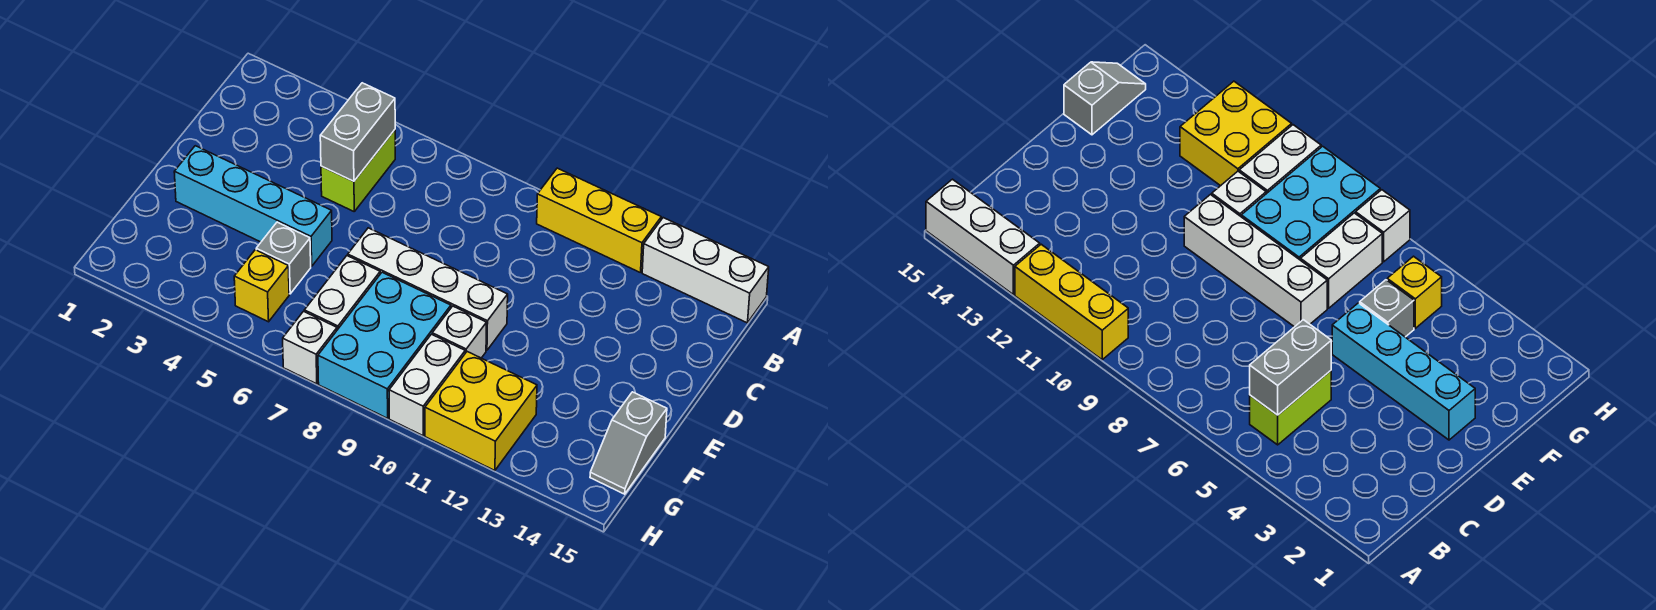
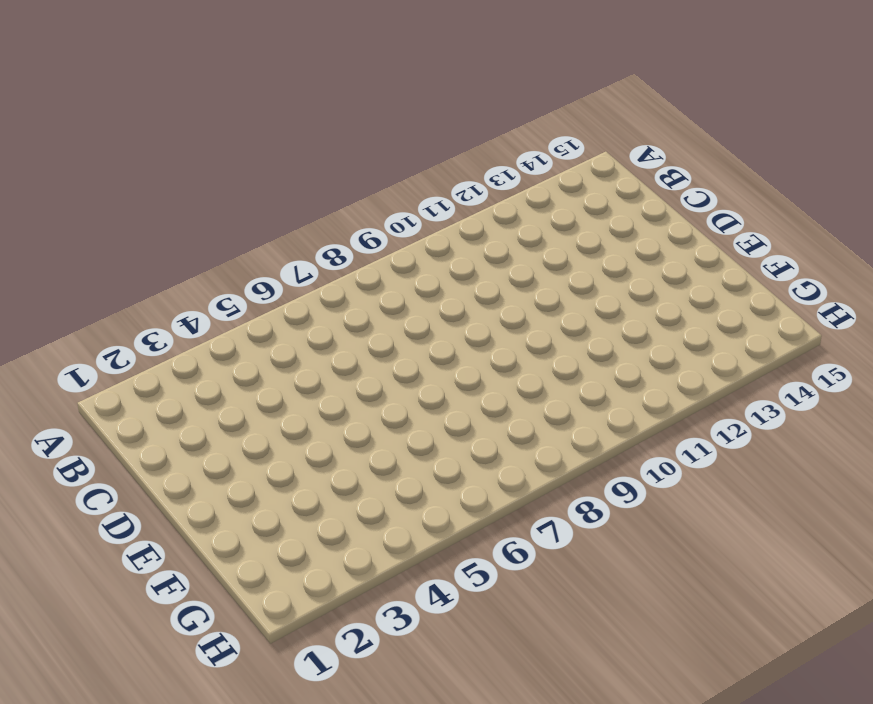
none -> yellow 1x3 brick [537,168,661,273]
none -> white 1x3 brick [642,218,769,323]
none -> lime 1x2 brick [321,130,395,211]

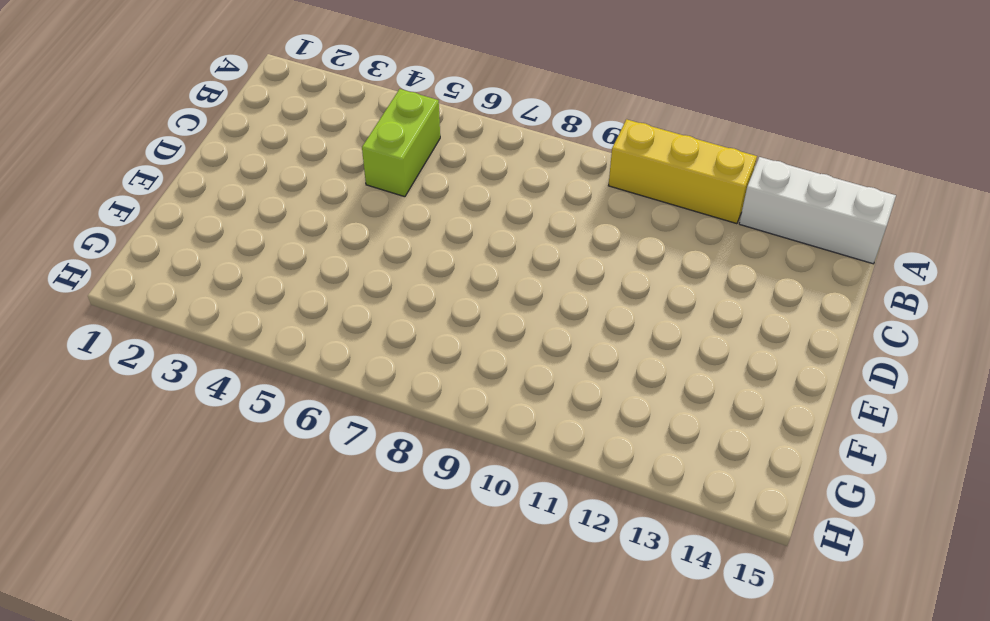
none -> cyan 1x4 brick [174,146,332,266]
none -> white 1x4 brick [348,228,508,350]
none -> grey 1x1 brick [256,222,311,294]

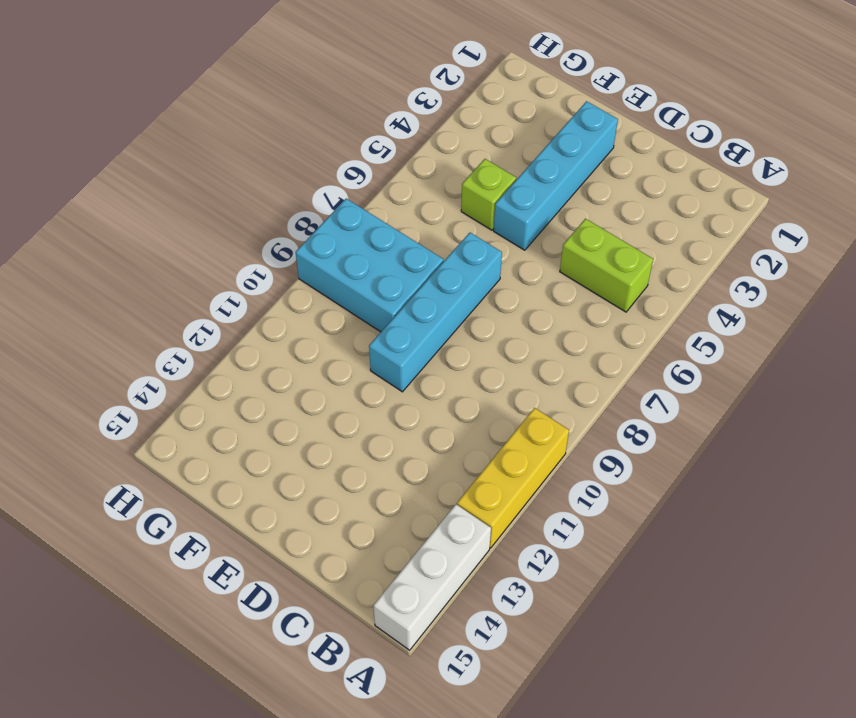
cyan 1x4 brick [369,233,502,392] -> white 1x4 brick [348,228,508,350]
lime 1x1 brick [461,159,516,230] -> grey 1x1 brick [256,222,311,294]
none -> white 1x2 brick [304,256,380,330]
none -> white 1x1 brick [432,306,487,358]
none -> grey 1x2 slope [590,392,667,494]

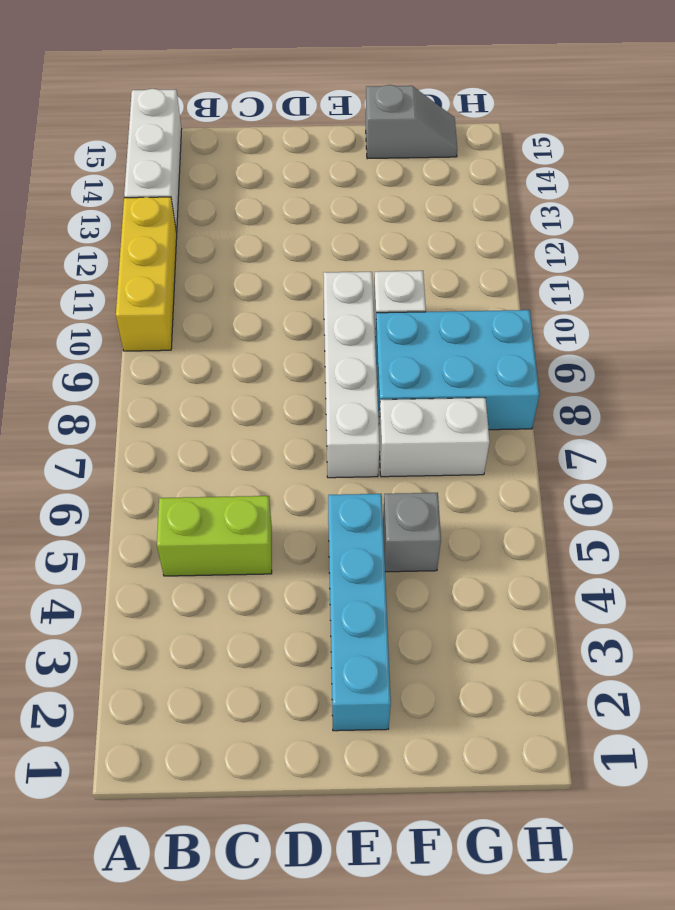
none -> yellow 1x1 brick [234,250,289,322]
none -> white 1x2 brick [389,334,465,436]
none -> yellow 2x2 brick [425,352,537,471]

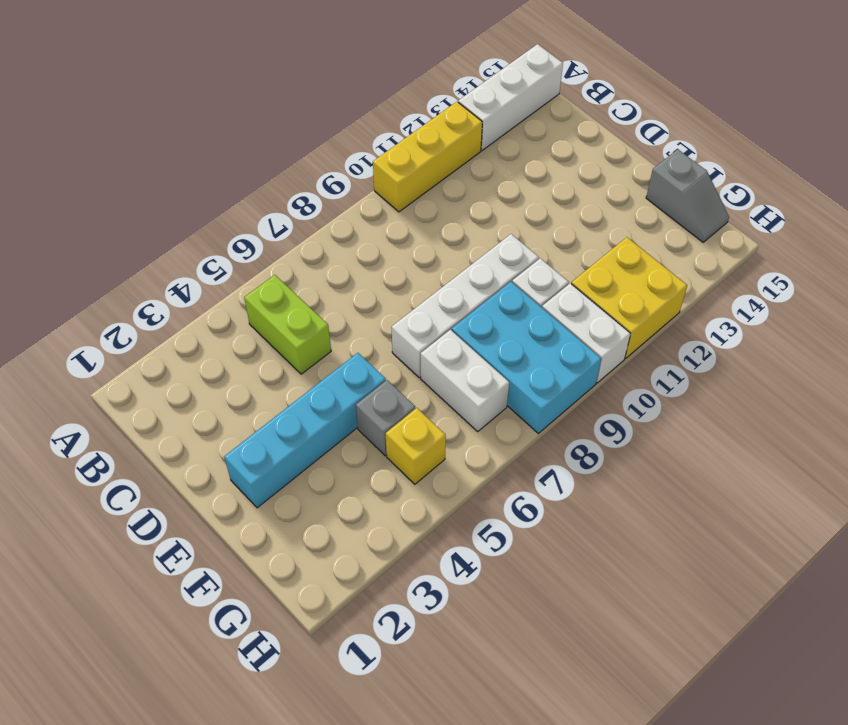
none -> white 1x1 brick [283,311,337,384]
none -> grey 1x2 brick [320,83,395,181]

